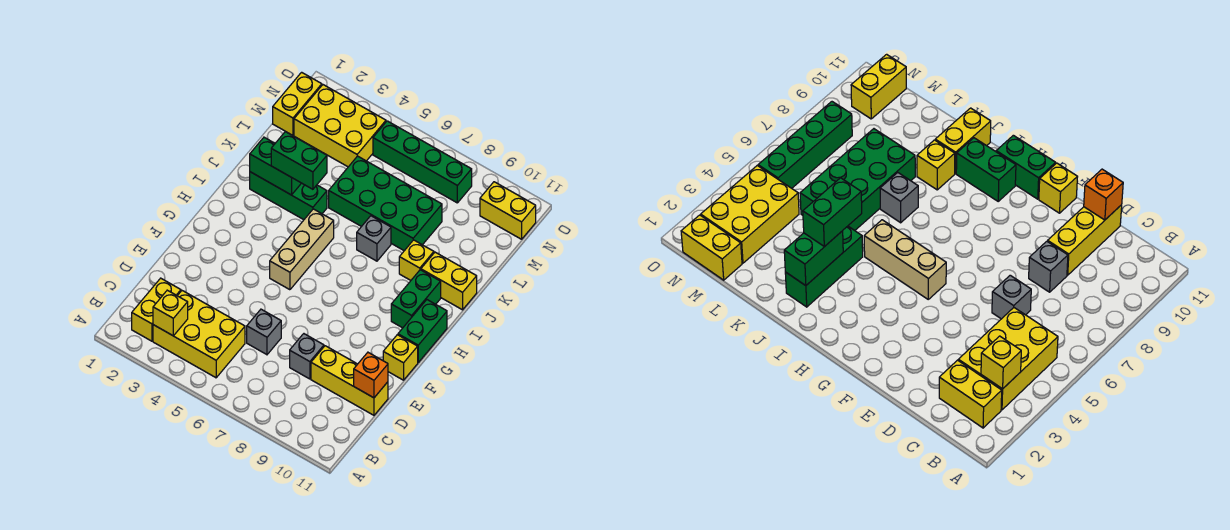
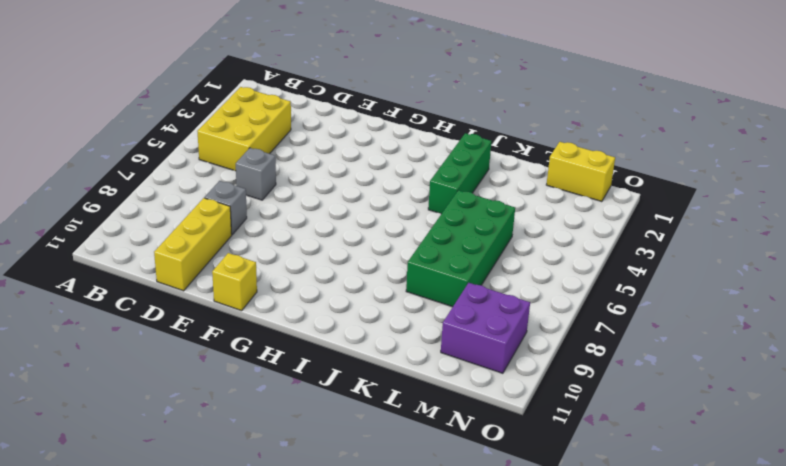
purple 2x2 brick [441,283,530,373] -> yellow 1x2 brick [480,182,536,239]
none -> yellow 1x2 brick [132,278,181,341]
none -> tan 1x3 brick [270,209,334,290]
none -> green 1x2 brick [398,300,447,362]

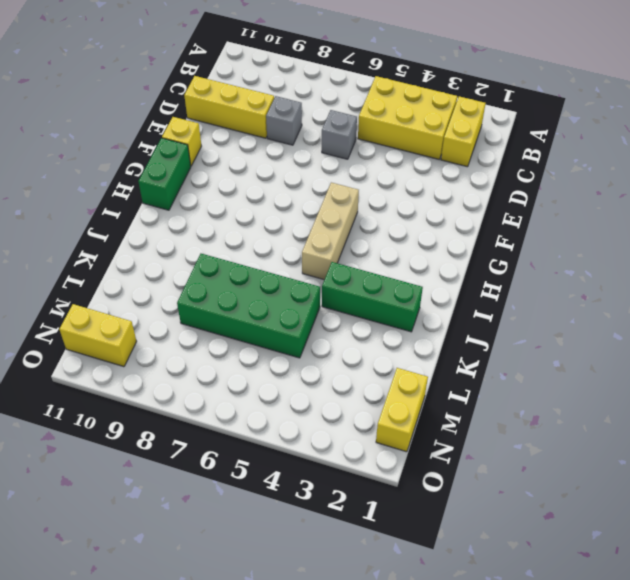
none -> green 1x2 brick [391,270,441,328]
none -> grey 1x1 brick [357,216,391,261]
none -> yellow 1x1 brick [399,240,434,280]

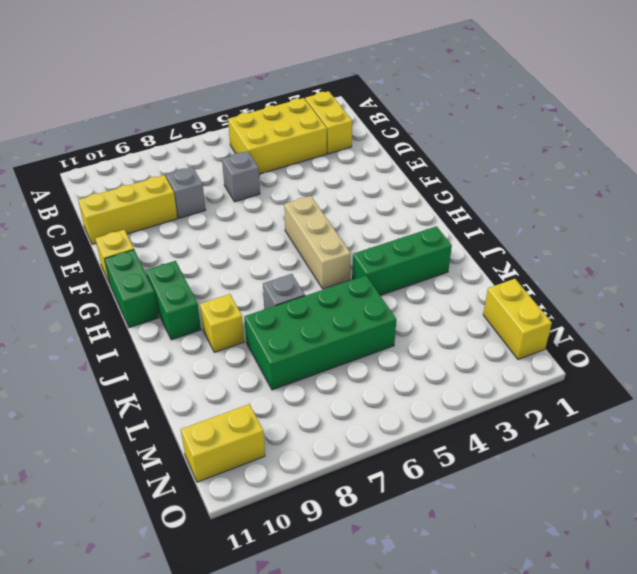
none -> yellow 1x2 brick [421,252,477,310]
none -> yellow 2x3 brick [294,85,386,167]
none -> green 1x4 brick [373,121,472,203]

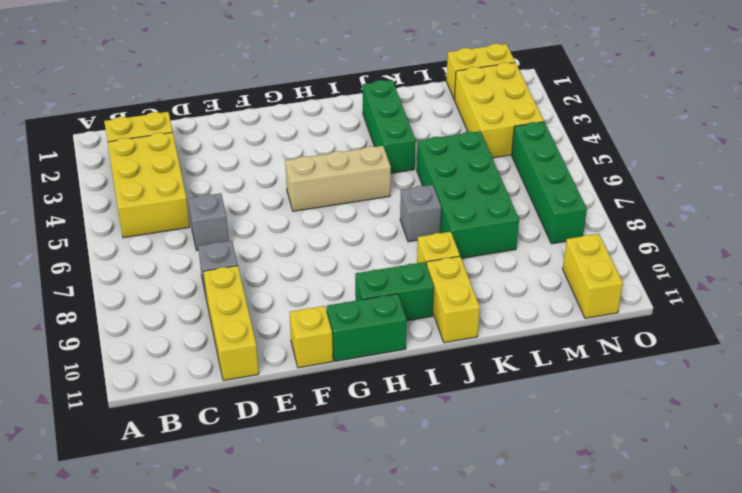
none -> yellow 1x1 brick [153,290,188,336]
none -> orange 1x1 brick [354,352,388,398]
none -> green 1x2 brick [250,137,301,195]

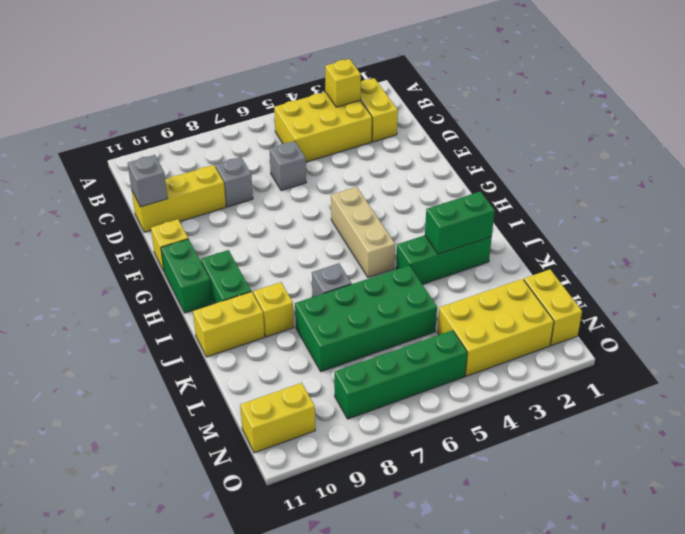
grey 1x1 brick [128,155,168,207] -> orange 1x1 brick [354,352,388,398]
none -> green 1x2 brick [271,132,327,189]

